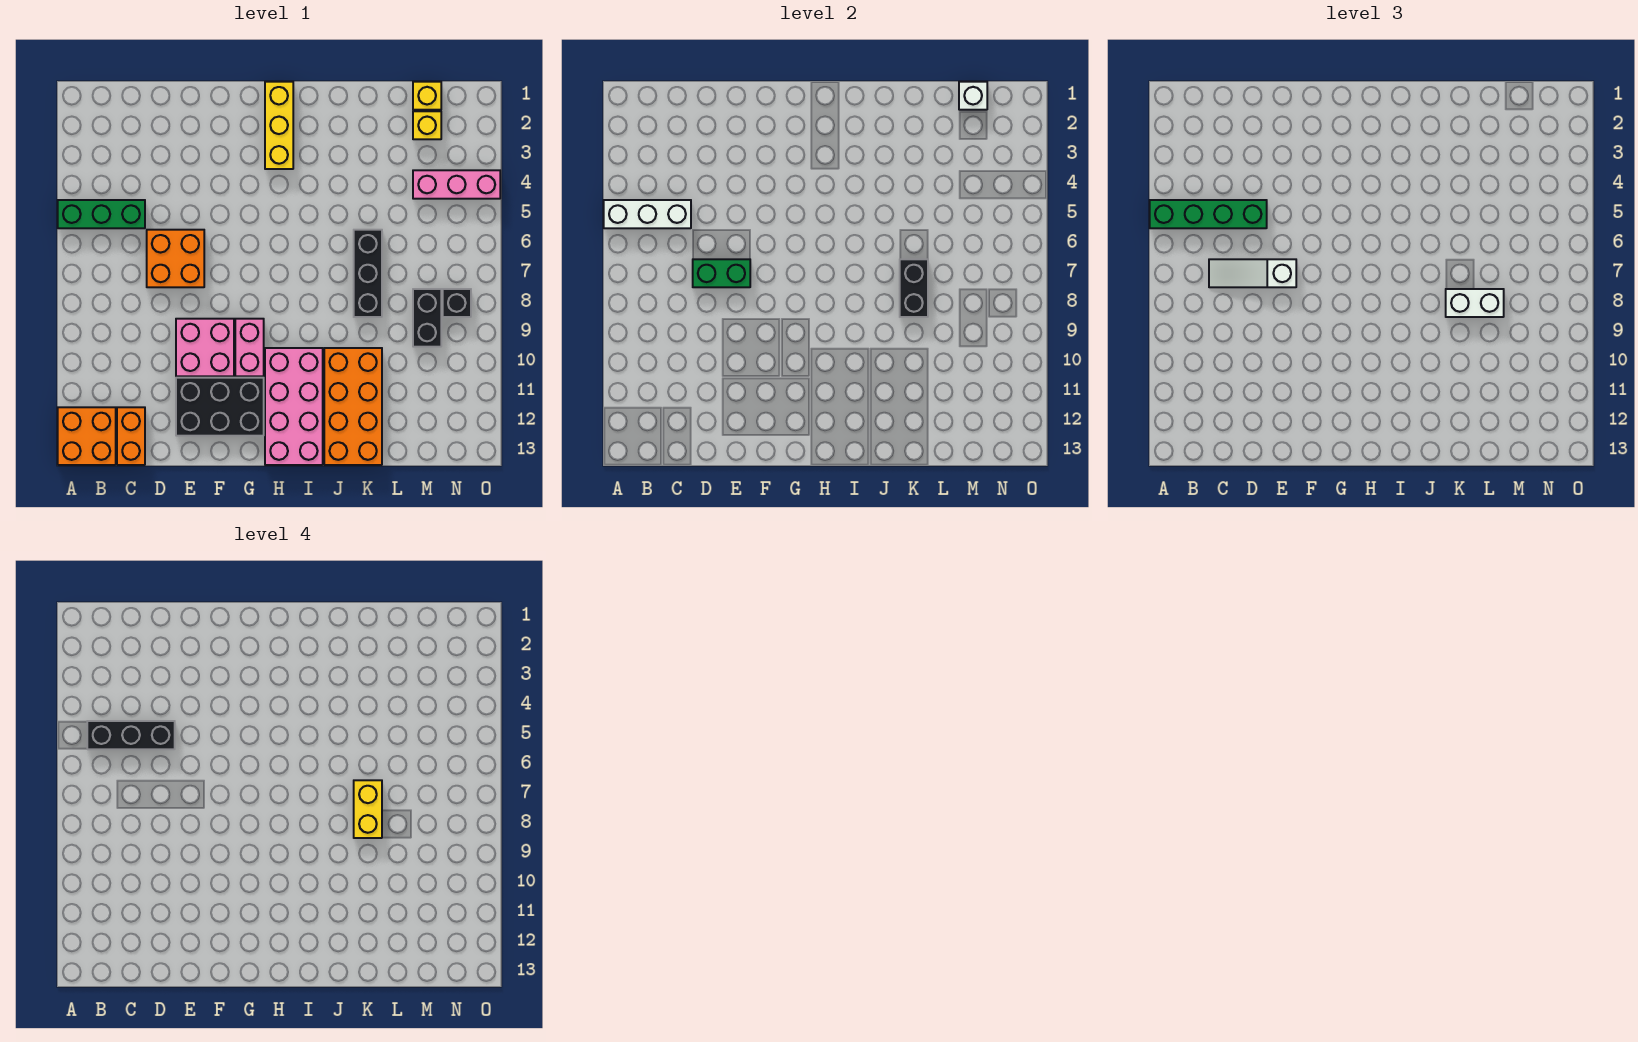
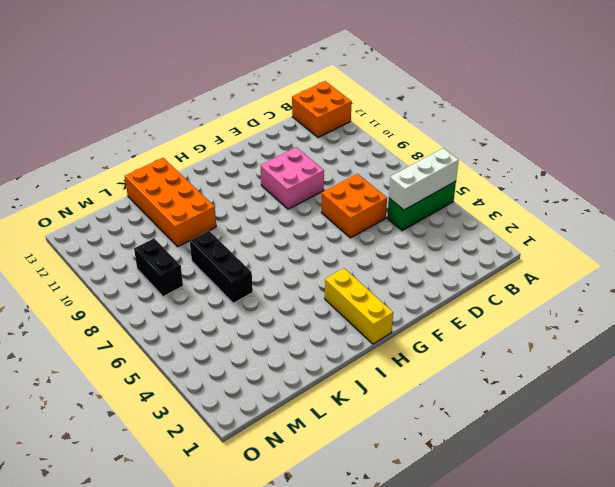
none -> orange 1x2 brick [117,407,145,465]
none -> black 2x3 brick [176,378,264,436]
none -> pink 1x2 brick [235,319,264,376]

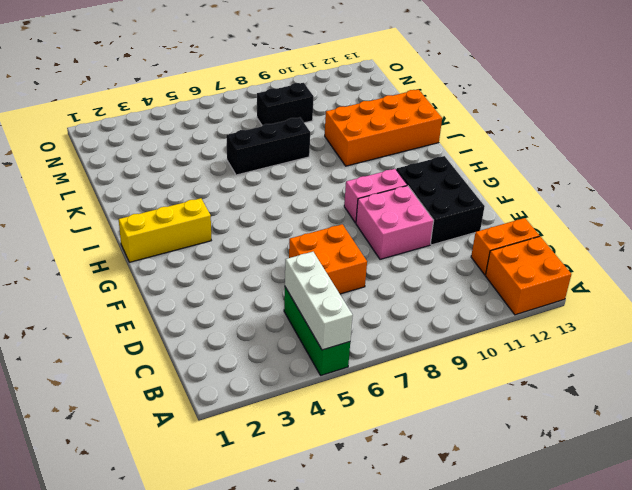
none -> pink 2x4 brick [265,348,323,465]
none -> yellow 1x1 brick [413,82,441,110]
none -> yellow 1x1 brick [413,111,441,139]

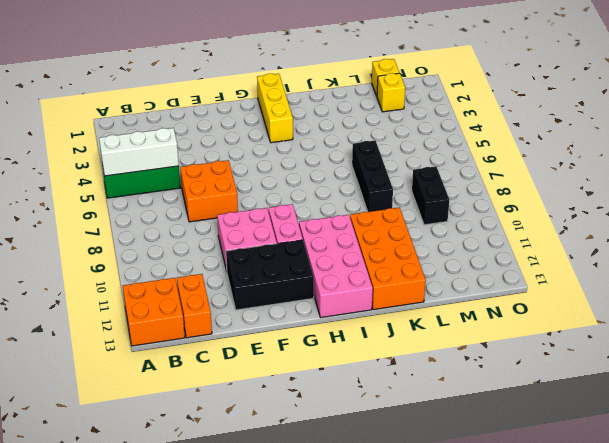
none -> pink 1x3 brick [413,170,500,199]
none -> black 1x1 brick [443,289,471,317]
none -> green 1x2 brick [693,259,750,287]

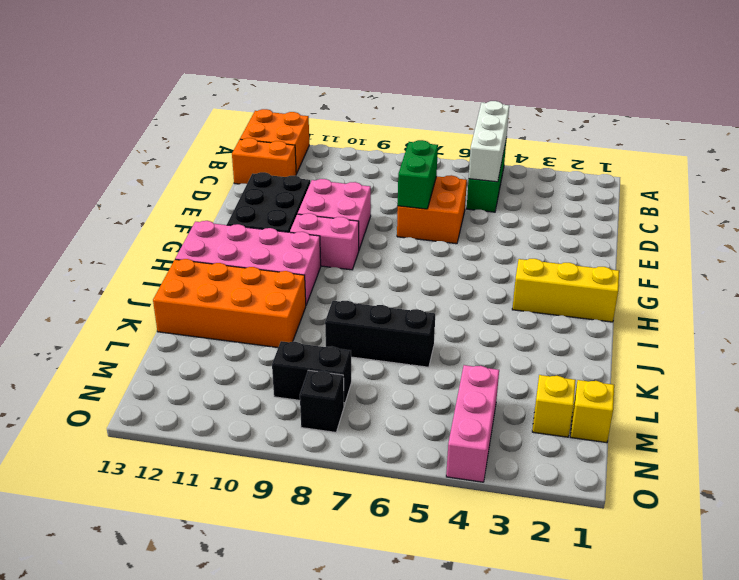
none -> black 1x2 brick [900,259,928,317]
none -> white 1x1 brick [959,82,987,110]
none -> green 1x4 brick [1150,200,1267,228]

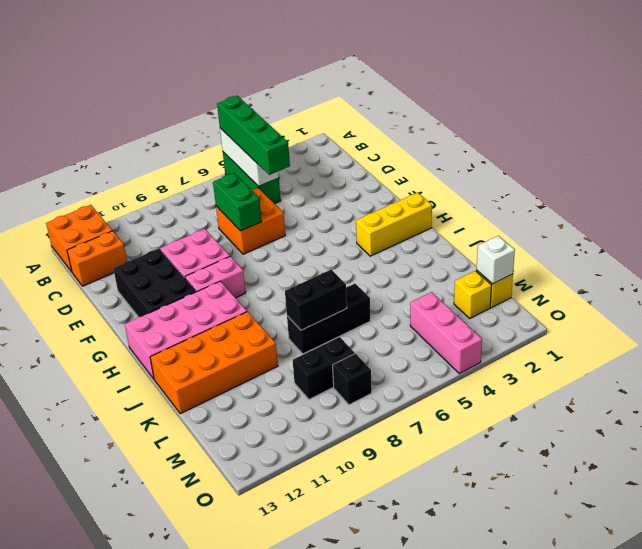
none -> white 1x3 slope [1209,259,1296,287]
none -> white 1x2 brick [1446,289,1504,317]
none -> black 1x3 brick [87,721,175,749]

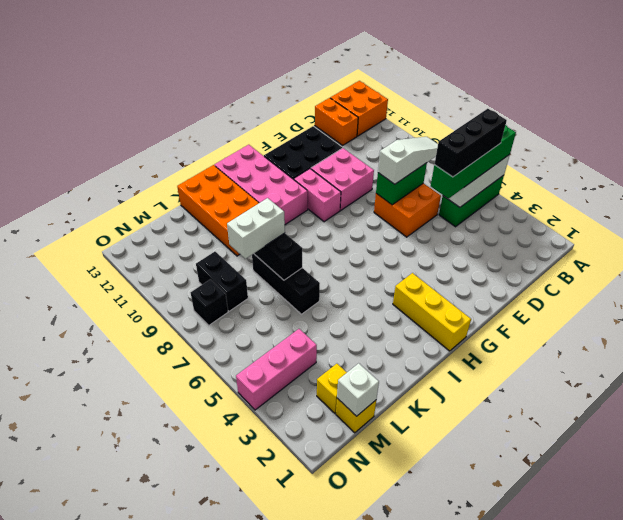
none -> yellow 1x2 brick [354,780,382,838]

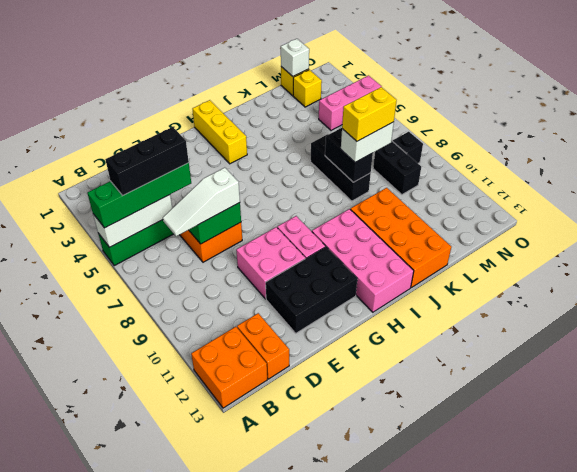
yellow 1x2 brick [342,87,397,141] -> yellow 1x2 brick turned to [354,780,382,838]

